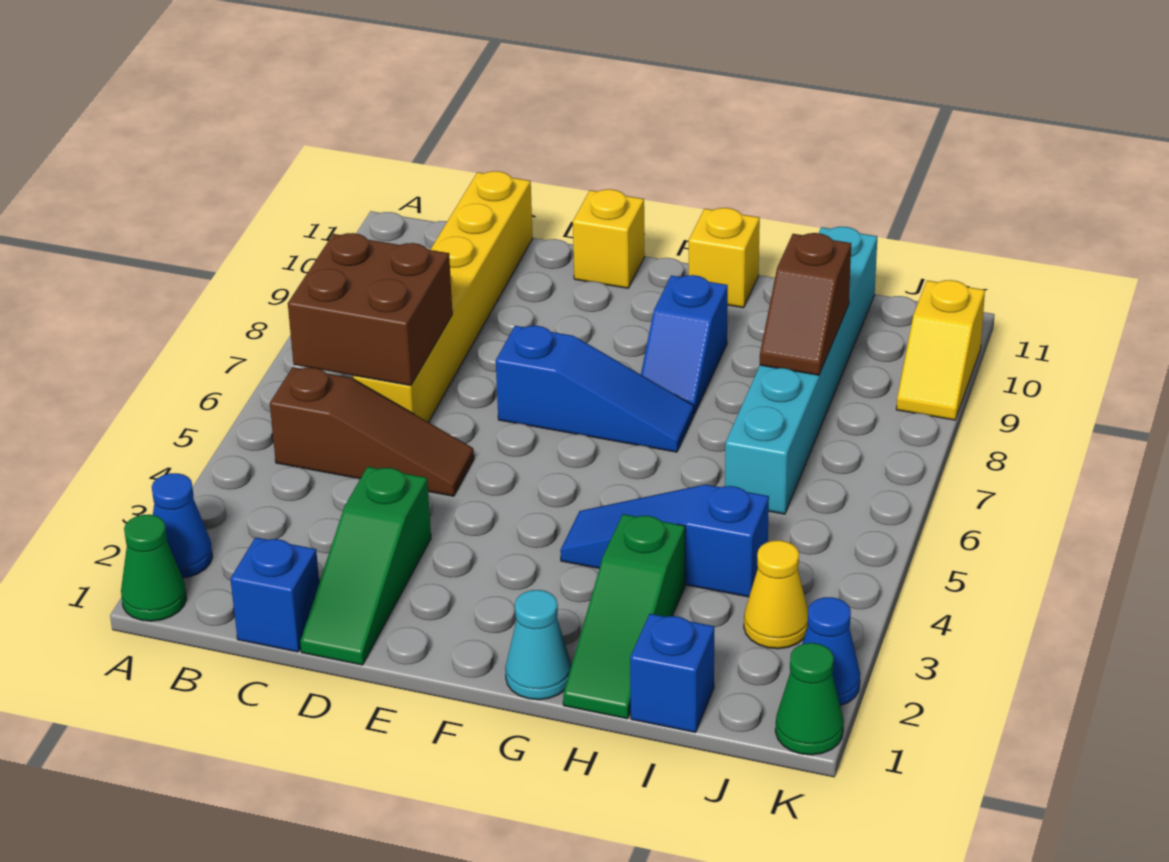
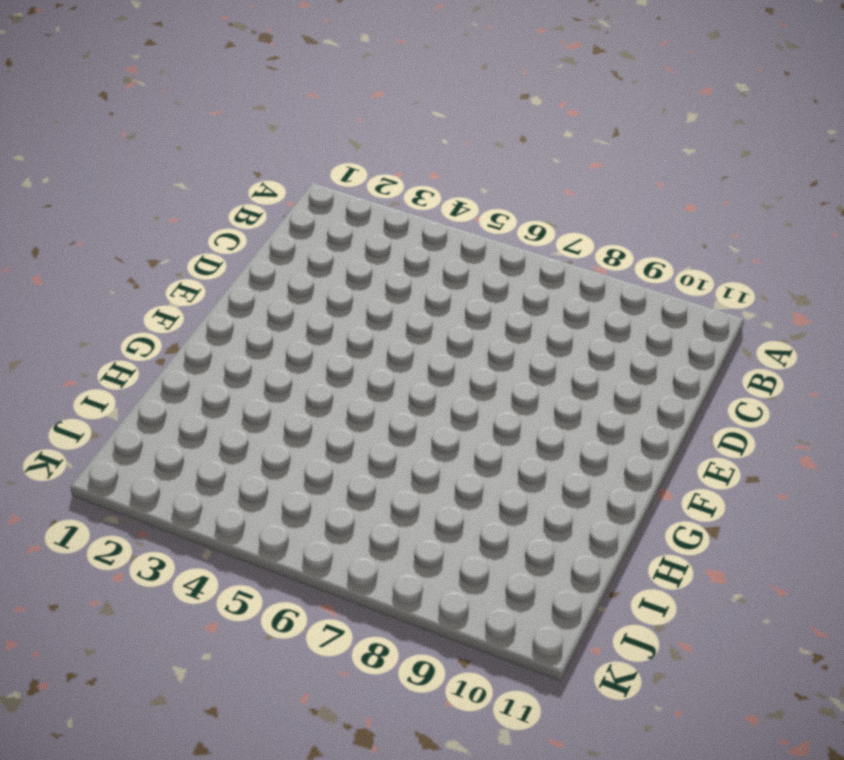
none -> green 1x1 cone [121,514,186,621]
none -> blue 1x1 cone [152,473,213,578]
none -> brown 1x3 slope [270,367,474,496]

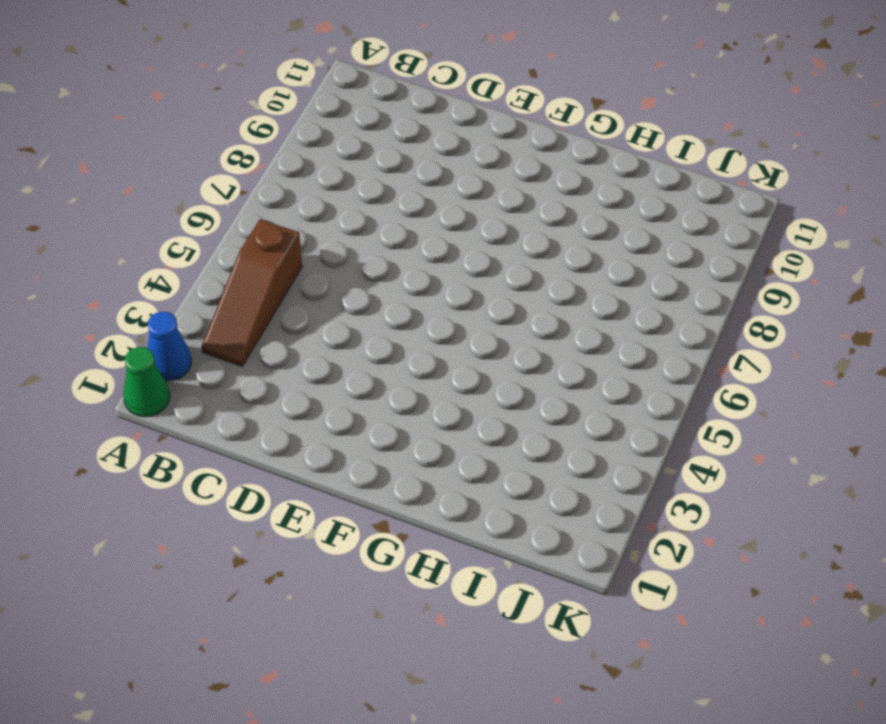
brown 1x3 slope [202,219,302,366] -> brown 1x3 slope turned to [270,367,474,496]
none -> blue 1x1 brick [230,537,319,652]
none -> yellow 1x6 brick [353,171,533,422]
none -> green 1x3 slope [300,467,431,665]

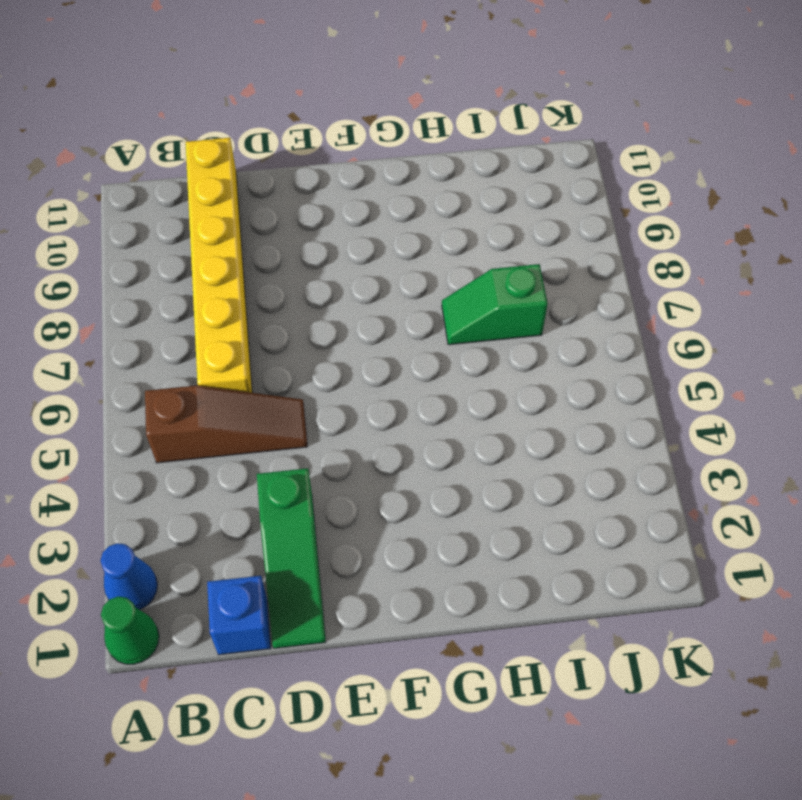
green 1x2 slope [442,264,548,345] -> cyan 1x6 brick [725,227,877,514]
none -> blue 1x3 slope [496,326,694,452]
none -> yellow 1x1 brick [573,189,645,288]
none -> cyan 1x1 cone [505,590,572,700]

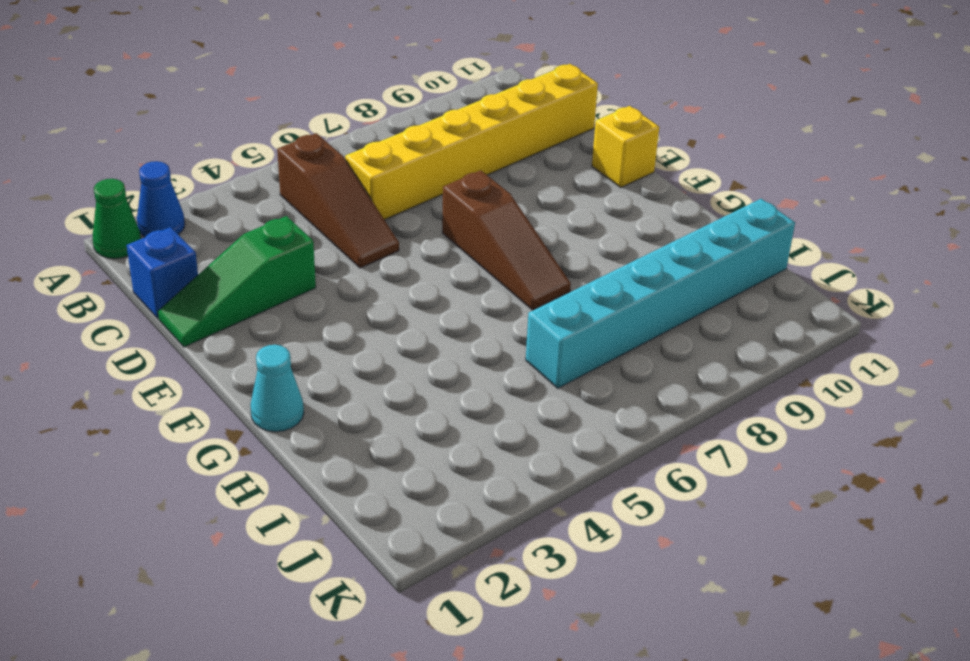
brown 1x3 slope [442,170,571,310] -> blue 1x3 slope [496,326,694,452]
none -> blue 1x3 slope [560,484,769,597]
none -> blue 1x2 slope [641,275,728,414]
none -> yellow 1x1 brick [689,208,760,308]

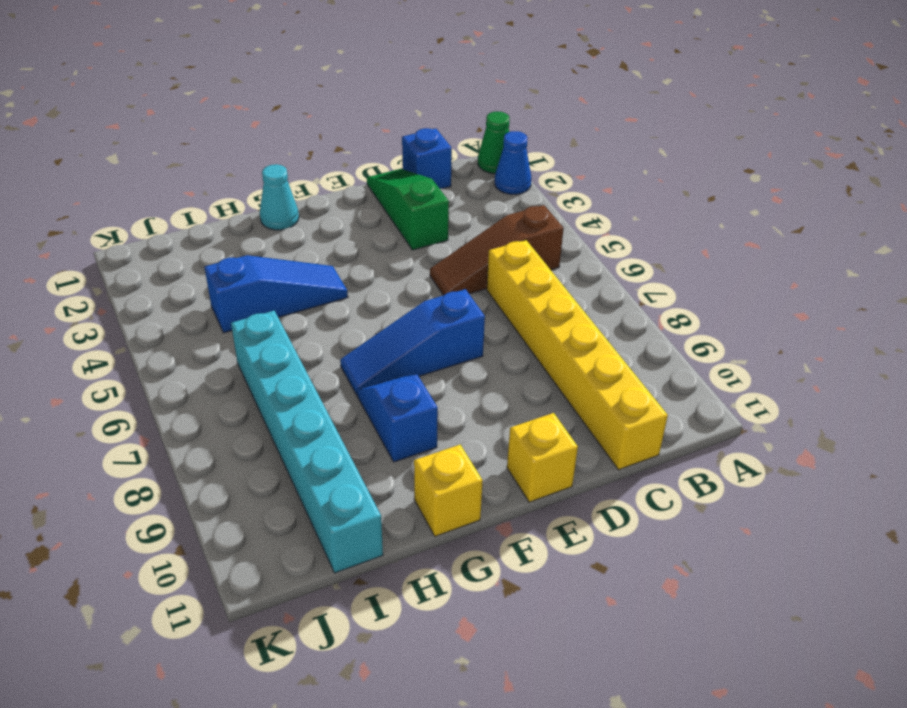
none -> green 1x3 slope [563,514,685,719]
none -> blue 1x1 brick [630,614,714,733]
none -> yellow 1x1 cone [744,540,808,649]

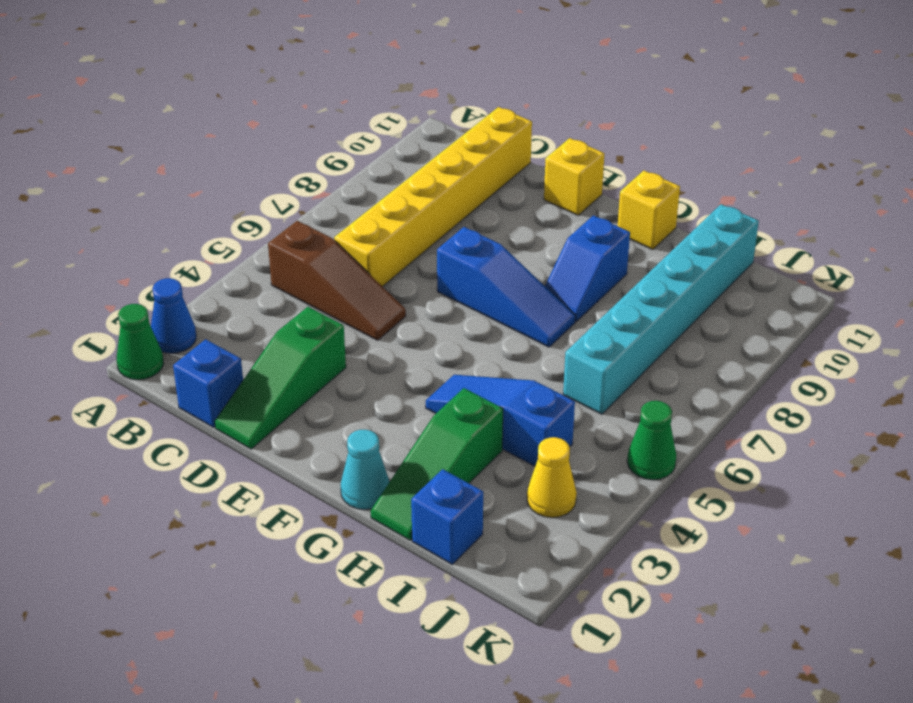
green 1x1 cone [627,401,676,480] -> green 1x1 cone moved to [775,643,844,755]
none -> blue 1x1 cone [802,597,860,706]
none -> yellow 1x2 slope [896,280,985,420]
none -> brown 2x2 brick [288,233,452,386]

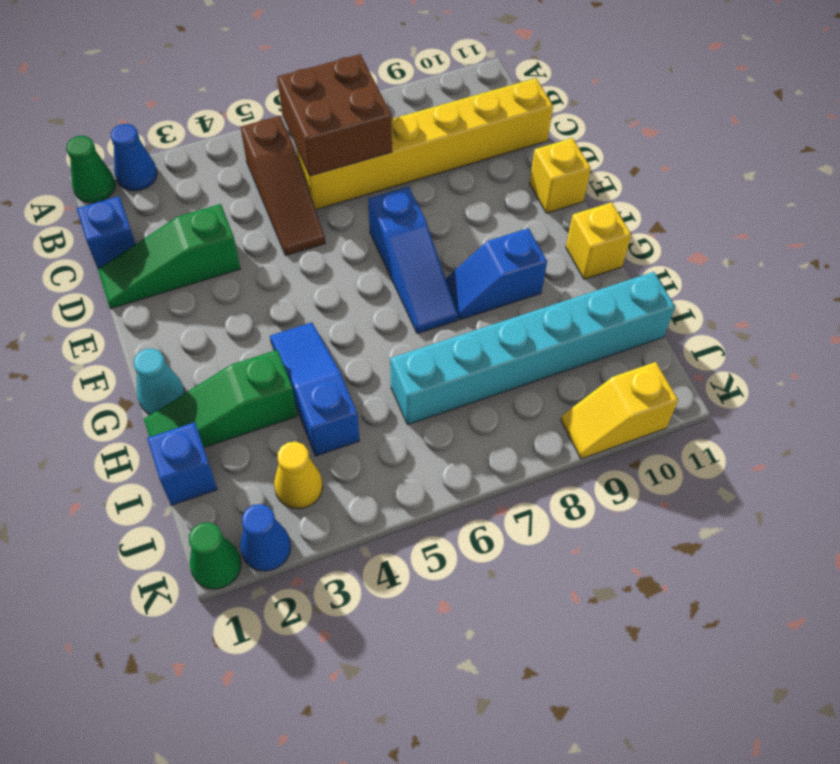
none -> brown 1x2 slope [760,233,851,375]

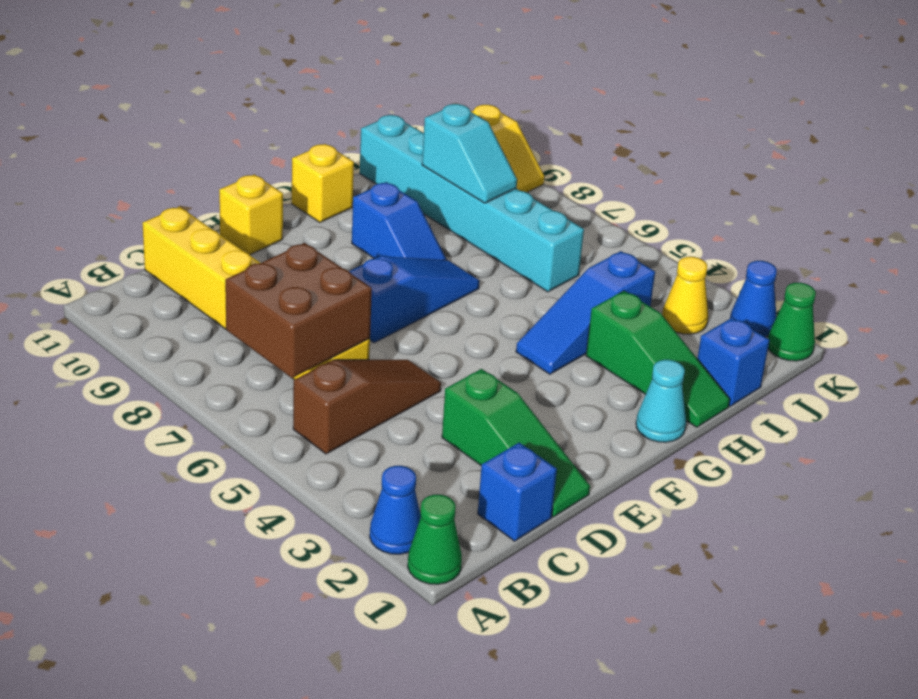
cyan 1x2 slope [422,104,517,203] -> brown 1x2 slope [760,233,851,375]

